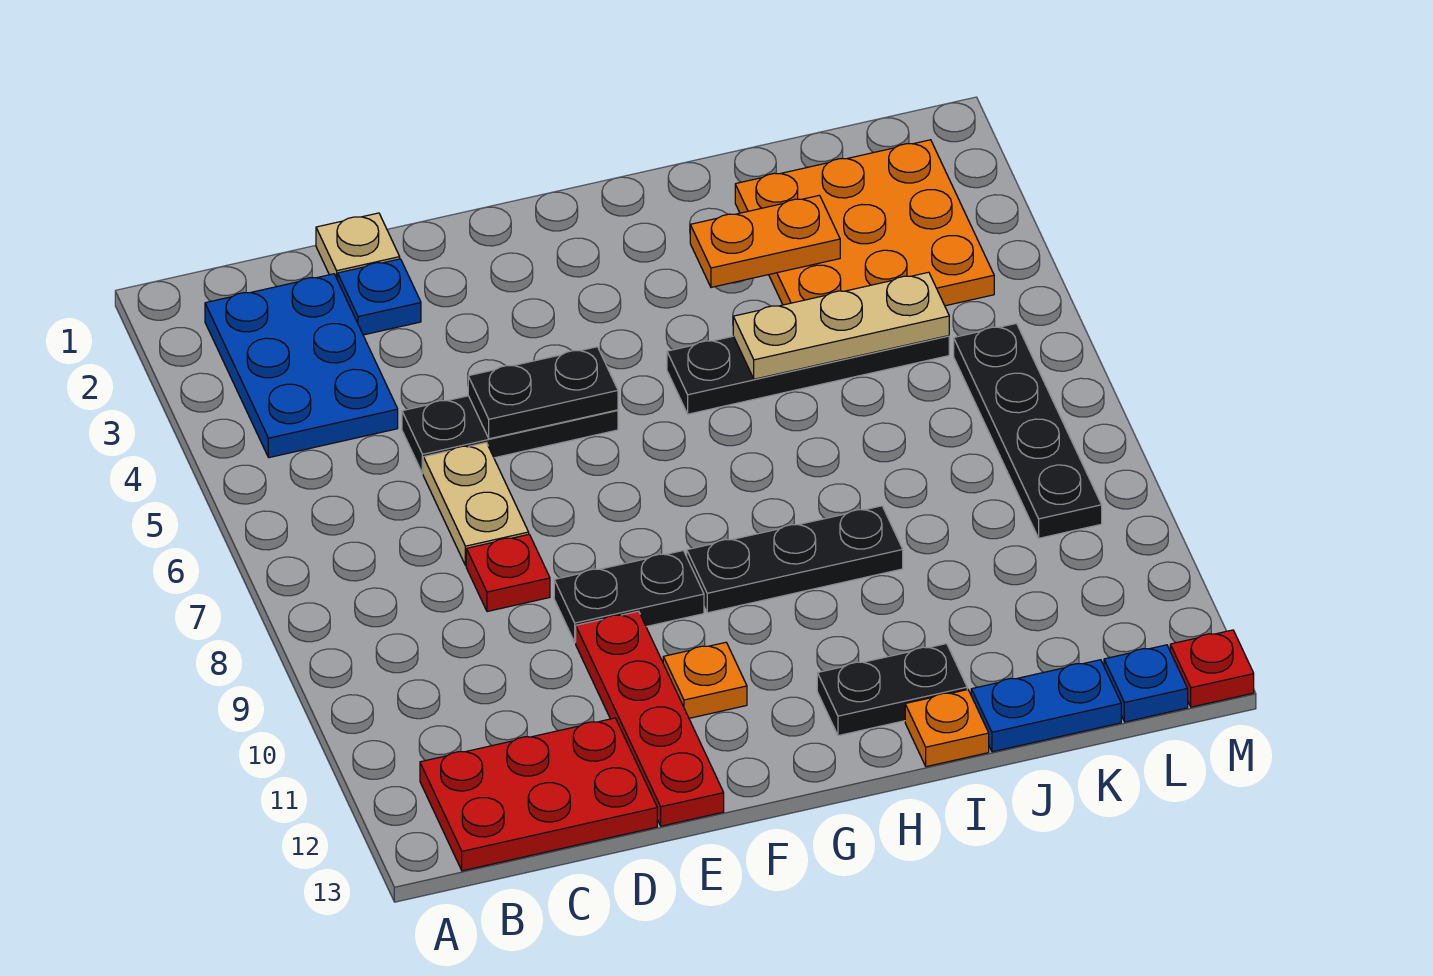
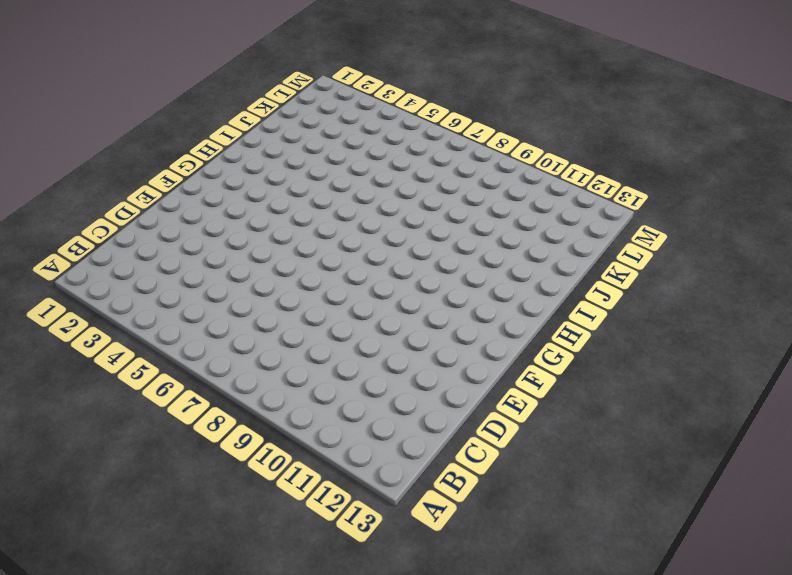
none -> blue 2x3 plate [205,274,398,458]
none -> red 2x3 plate [420,718,657,871]
none -> tan 1x1 plate [316,213,400,280]

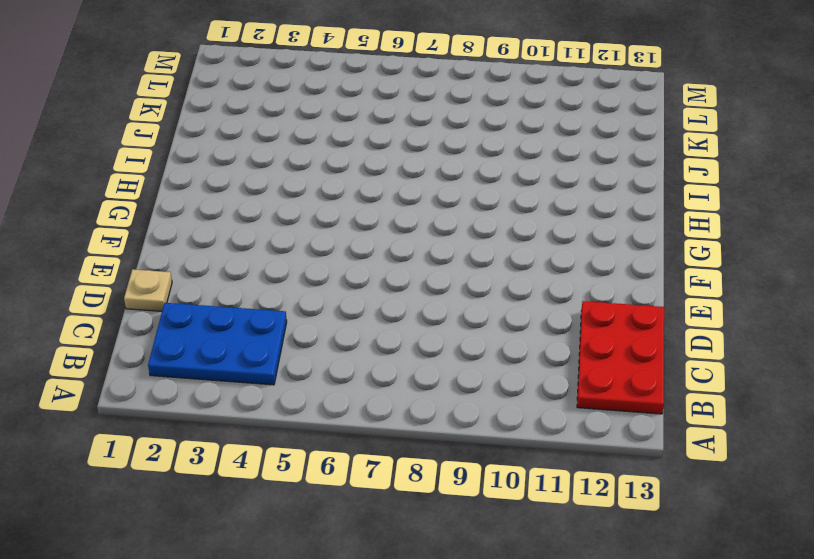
none -> blue 1x1 plate [338,259,421,335]
none -> black 1x3 plate [402,396,618,474]
none -> tan 1x2 plate [423,443,529,565]

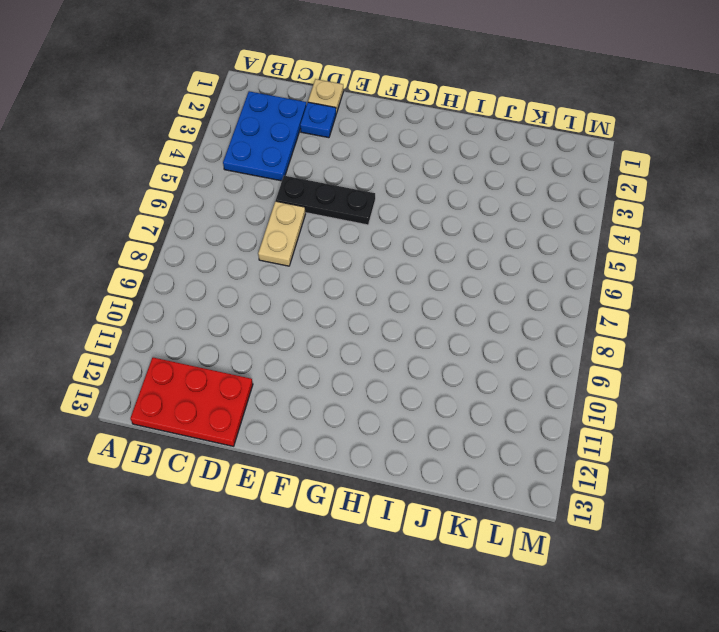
none -> red 1x1 plate [466,535,550,612]
none -> black 1x2 plate [554,551,704,642]
none -> red 1x4 plate [576,611,724,826]

